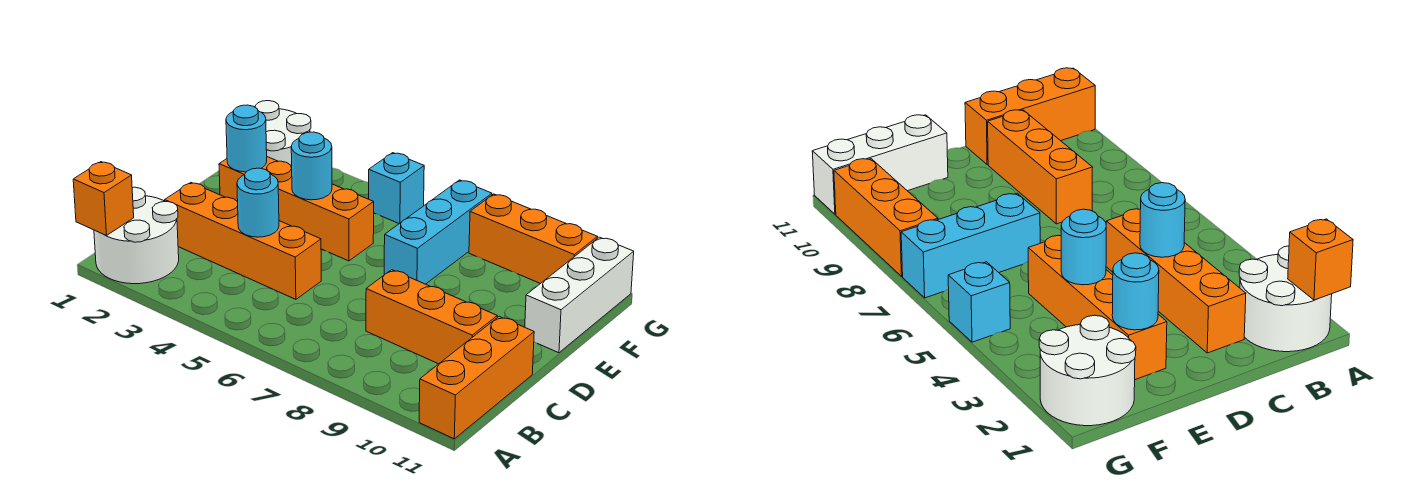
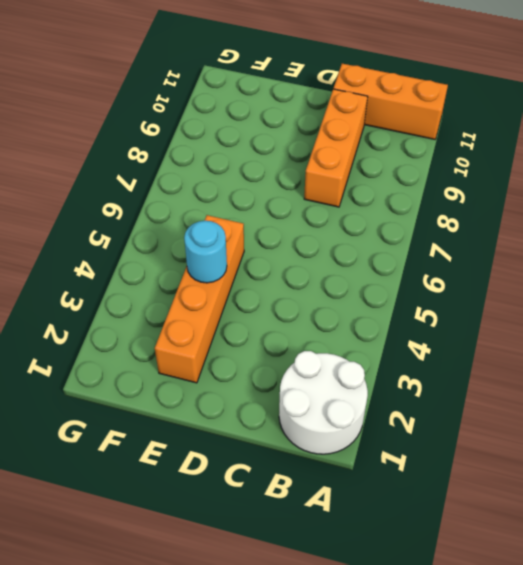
none -> orange 1x4 brick [165,183,321,299]
none -> cyan 1x3 brick [384,180,492,284]
none -> white 1x3 brick [525,237,634,353]

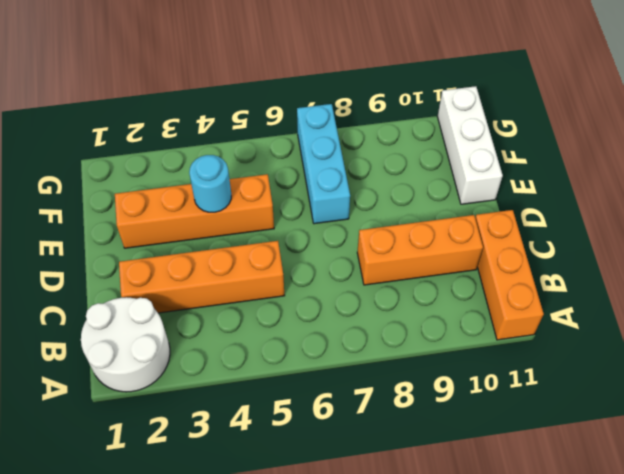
none -> white 2x2 round brick [255,101,311,167]
none -> cyan 1x1 brick [369,153,424,224]
none -> orange 1x3 brick [469,194,597,284]

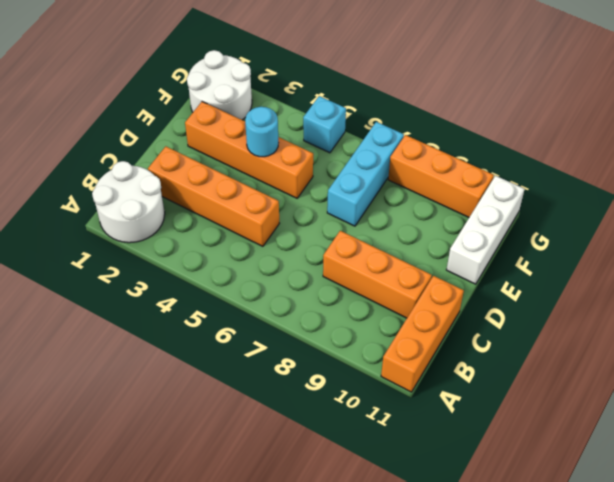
none -> orange 1x1 brick [73,162,134,236]
none -> cyan 1x1 round brick [237,168,279,237]
none -> cyan 1x1 round brick [226,105,267,172]

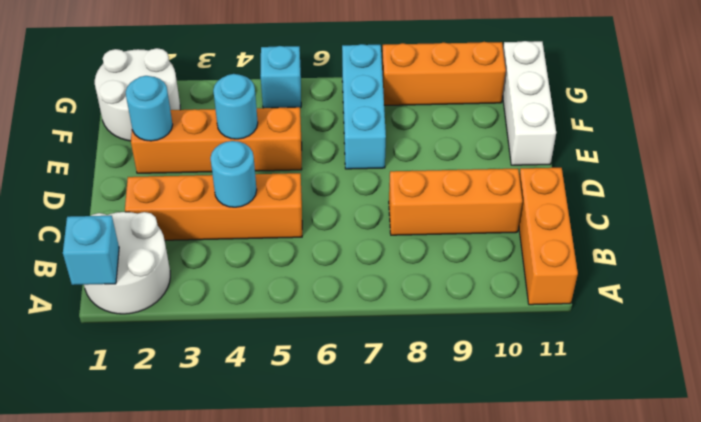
cyan 1x1 brick [63,216,119,285] -> orange 1x1 brick [73,162,134,236]

